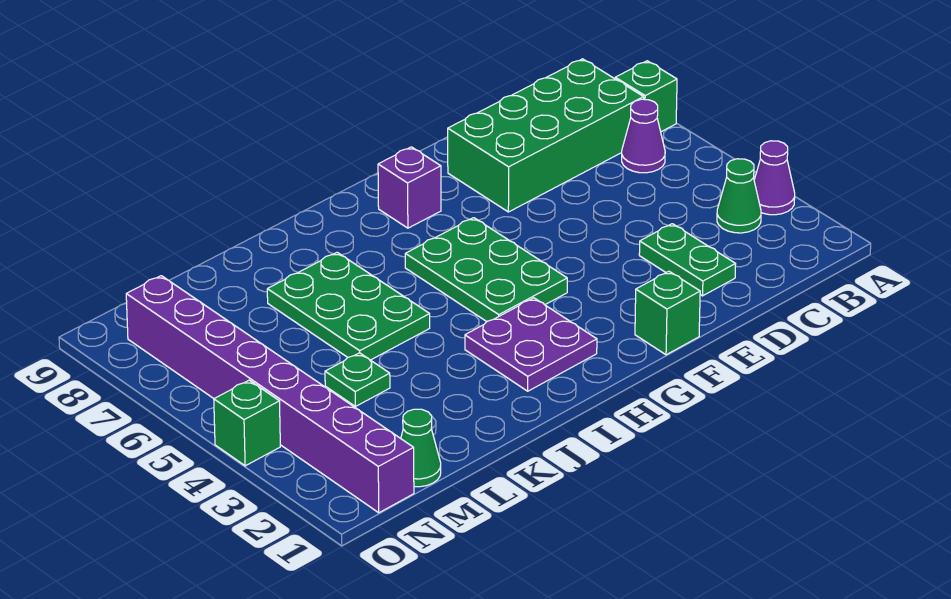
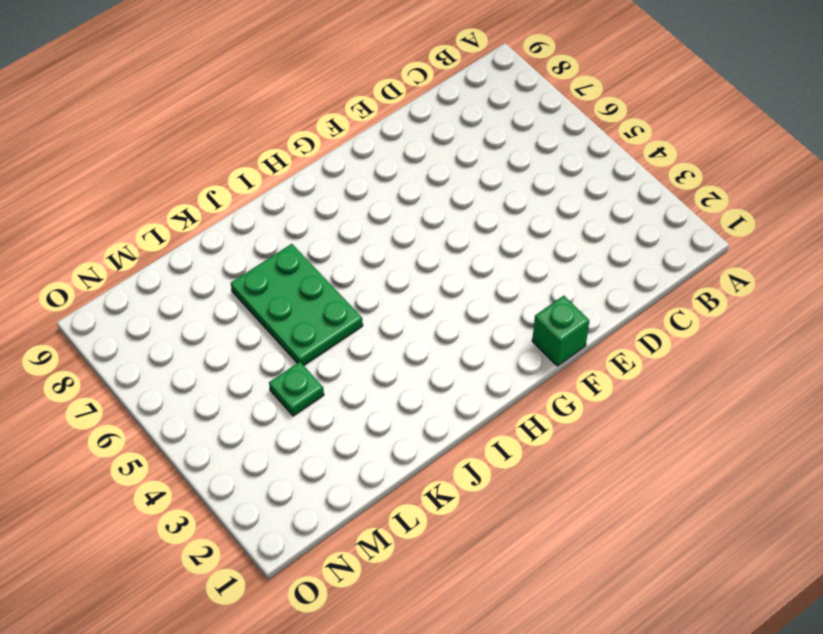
none -> purple 1x1 cone [754,141,795,215]
none -> green 1x1 brick [615,61,677,132]
none -> green 1x1 cone [717,159,761,233]

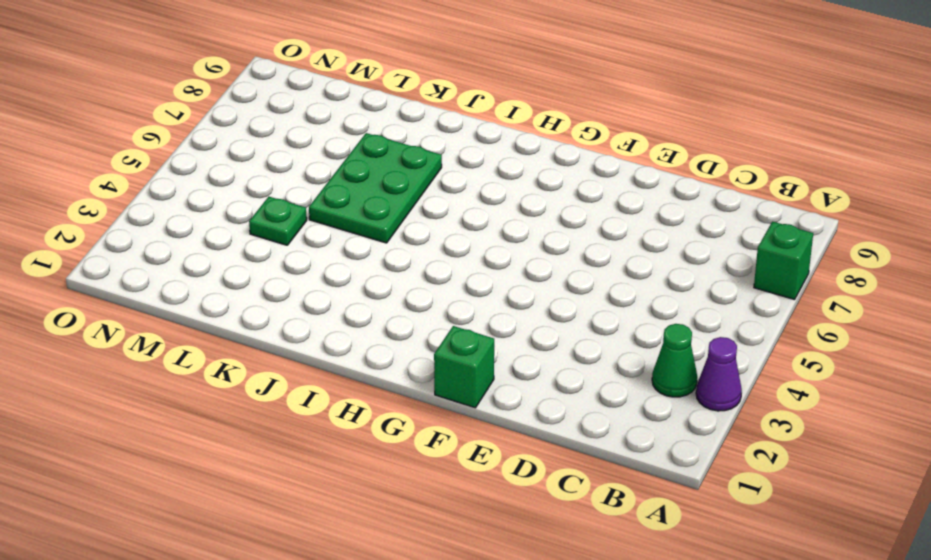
none -> purple 1x1 cone [622,99,665,173]
none -> green 2x4 brick [448,59,644,212]
none -> green 1x2 plate [639,224,736,296]

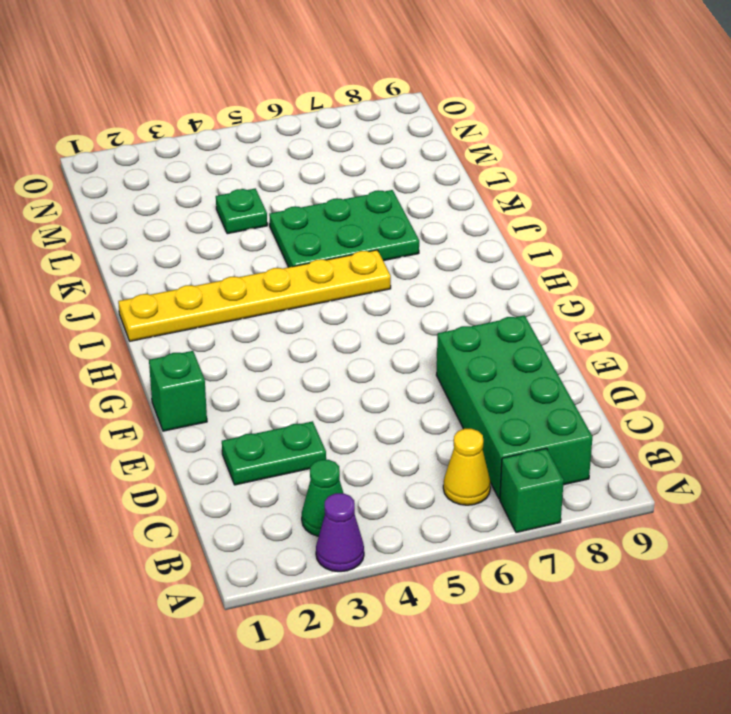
yellow 1x1 cone [443,429,491,505] -> purple 1x1 cone [622,99,665,173]
yellow 1x6 plate [118,250,391,341] -> purple 2x2 plate [465,298,597,391]
none -> green 2x3 plate [405,218,567,322]
none -> purple 1x1 brick [378,147,441,228]
none -> green 1x1 cone [401,409,441,487]

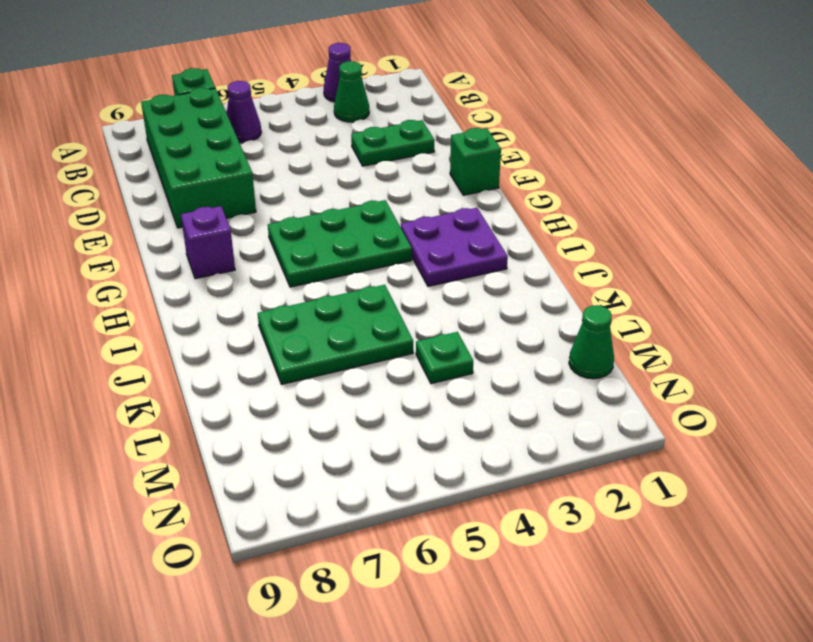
none -> purple 1x8 brick [126,276,414,513]
none -> green 1x1 brick [214,380,280,466]

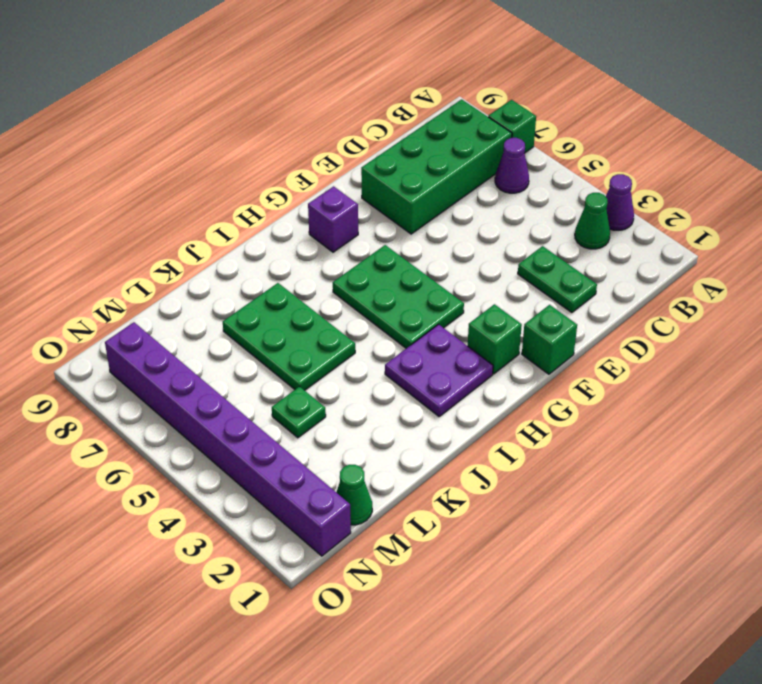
green 1x1 brick [468,304,522,374] -> green 1x1 brick moved to [214,380,280,466]

